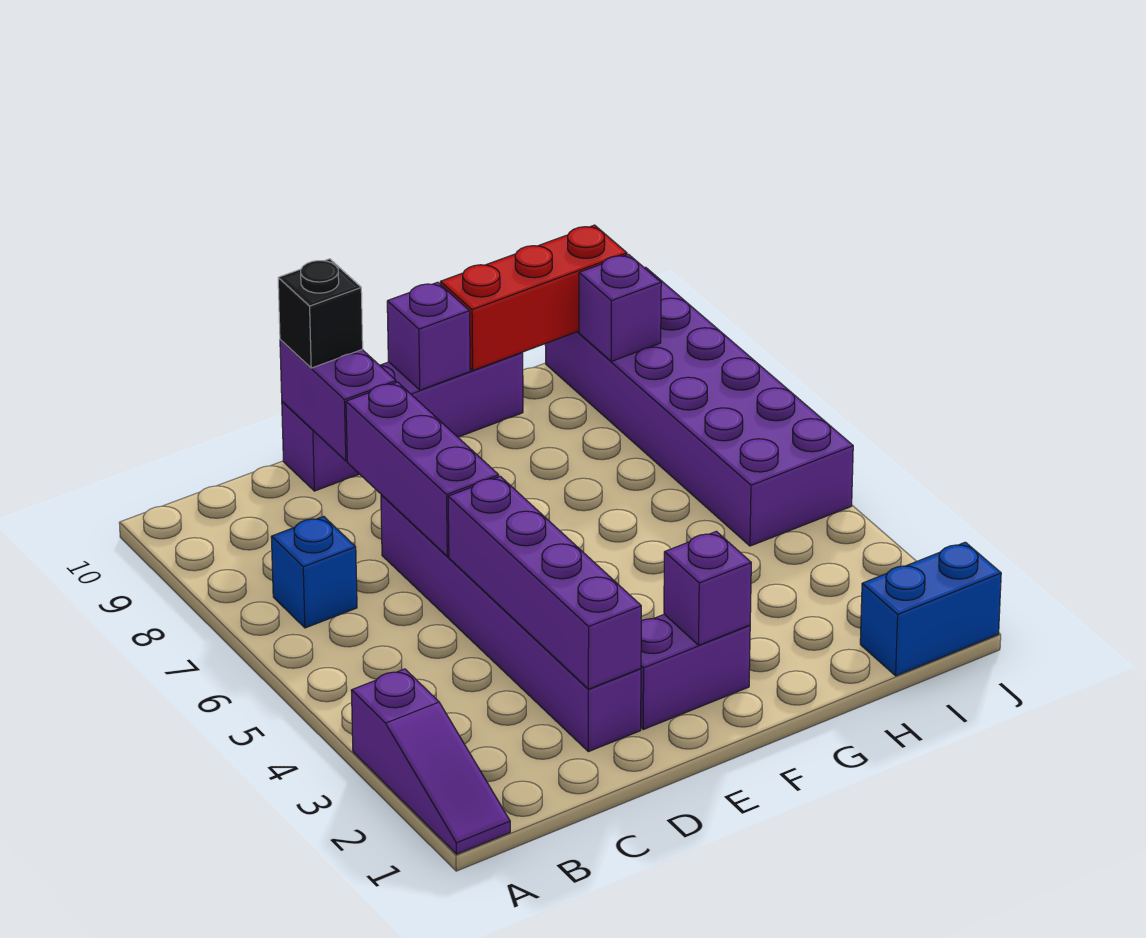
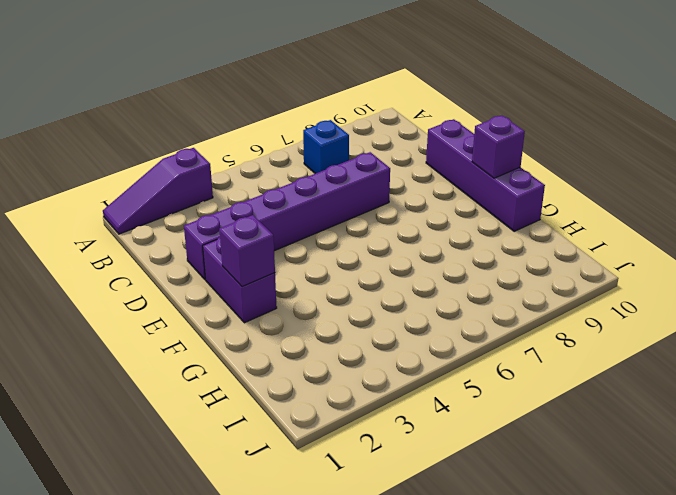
none -> blue 1x2 brick [860,542,1001,676]
none -> purple 2x6 brick [545,267,853,546]
none -> purple 1x4 brick [448,476,641,689]

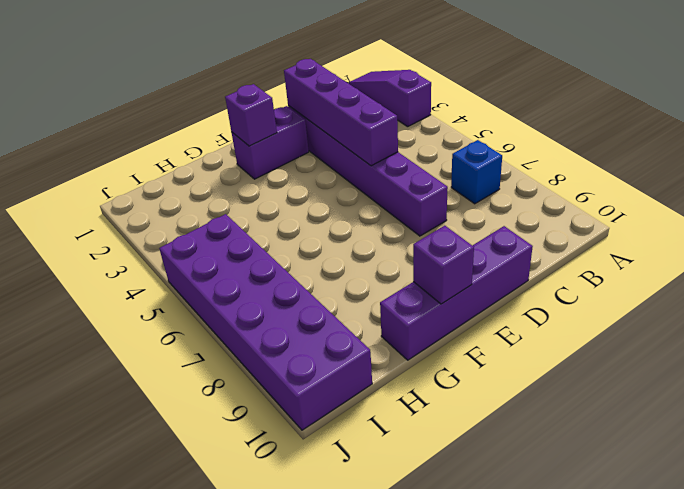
none -> blue 1x2 brick [860,542,1001,676]
none -> purple 1x3 brick [346,382,499,556]
none -> purple 1x2 brick [280,340,396,461]

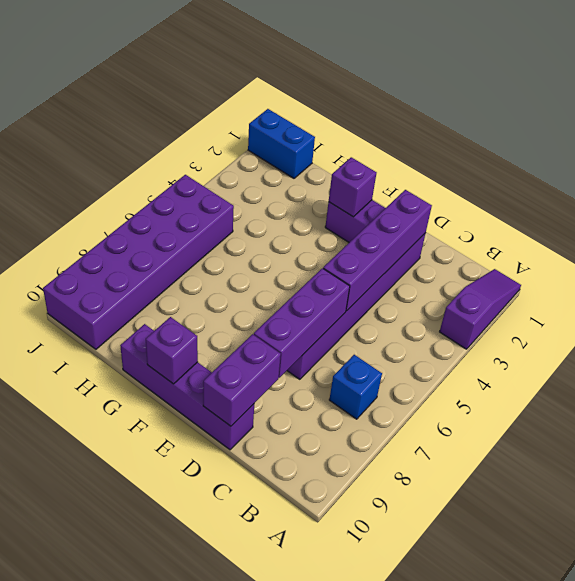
none -> red 1x3 brick [440,225,627,370]
none -> purple 1x1 brick [579,254,661,361]
none -> black 1x1 brick [278,259,363,368]

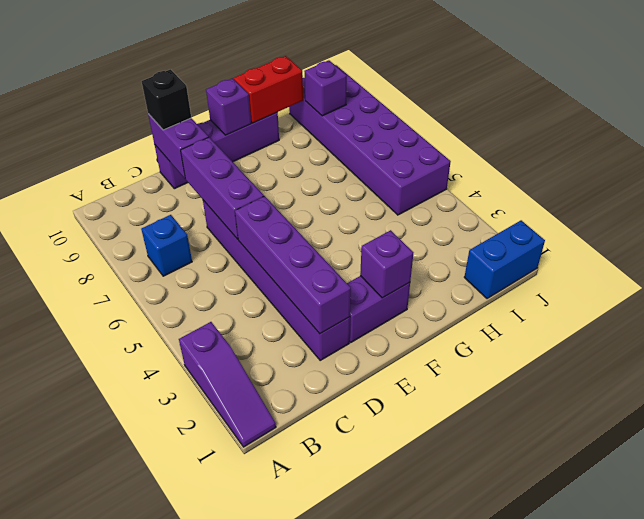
red 1x2 brick [234,56,303,123] -> red 1x3 brick [440,225,627,370]

